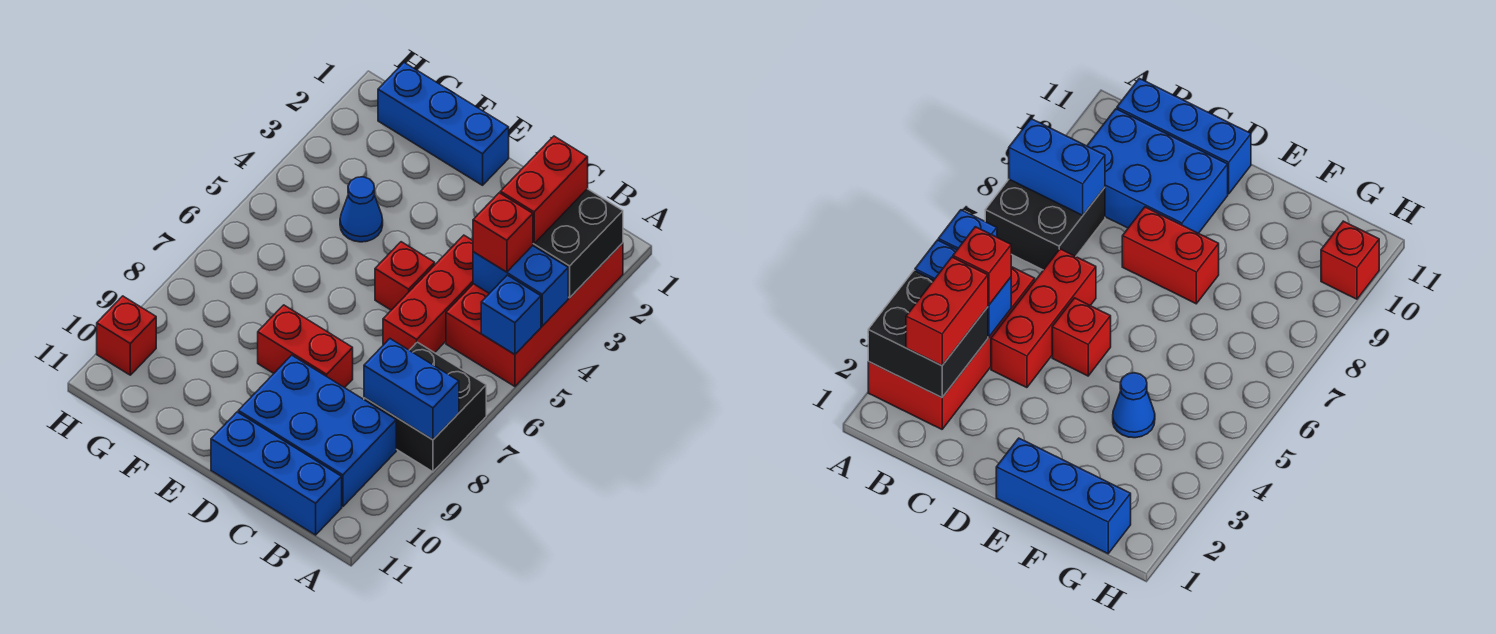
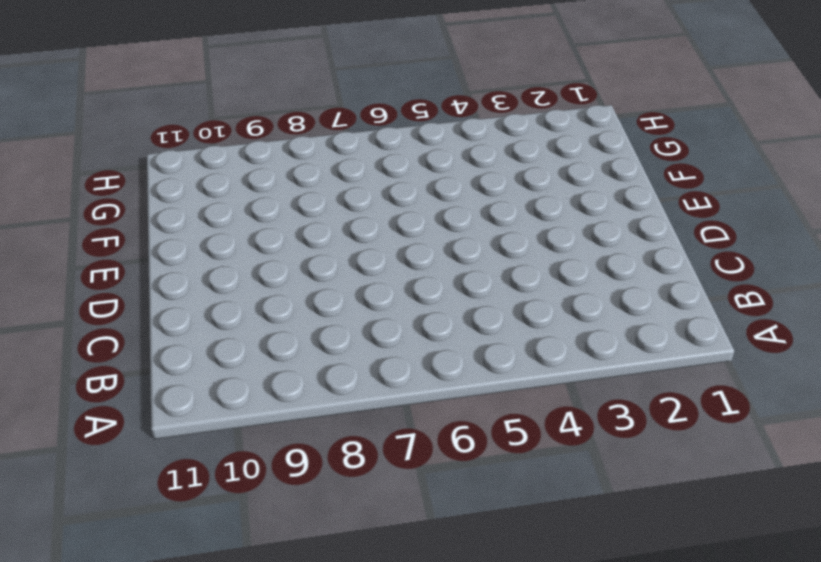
none -> red 2x4 brick [446,243,623,387]
none -> black 2x2 brick [364,342,486,472]
none -> blue 2x3 brick [238,355,396,507]

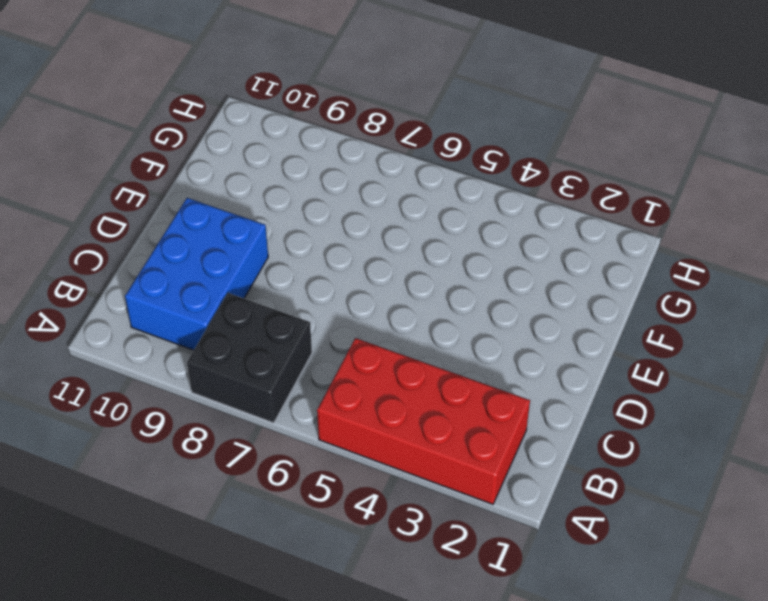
none -> blue 1x3 brick [211,412,342,535]
none -> red 1x3 brick [383,235,473,353]
none -> red 1x1 brick [375,242,435,310]

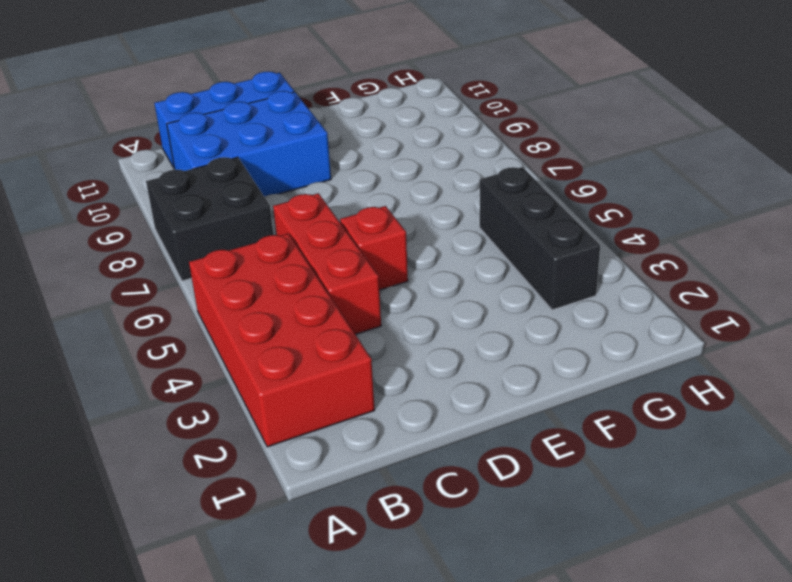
black 1x3 brick [480,167,600,310] -> none
none -> red 1x2 brick [258,305,353,388]
none -> blue 1x3 brick [378,63,509,185]
none -> blue 1x1 cone [340,177,383,242]

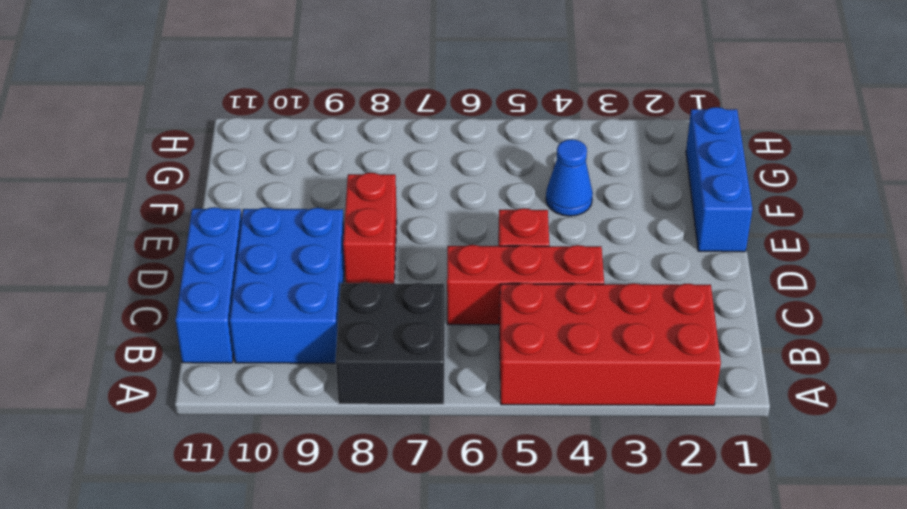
none -> red 1x1 brick [97,296,156,375]
none -> black 2x2 brick [533,189,623,298]
none -> blue 1x2 brick [473,246,568,326]

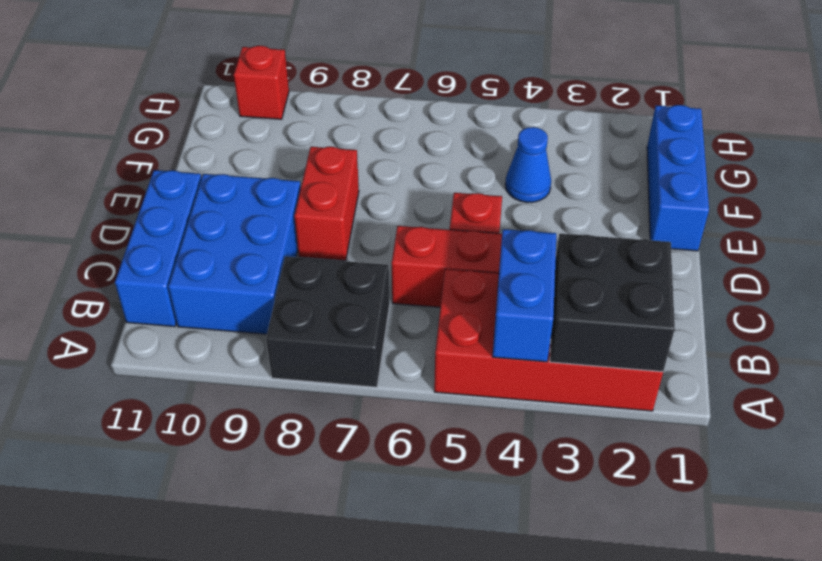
none -> blue 1x1 brick [481,275,541,355]
none -> blue 1x2 brick [364,339,459,440]
none -> red 1x2 brick [500,136,588,244]

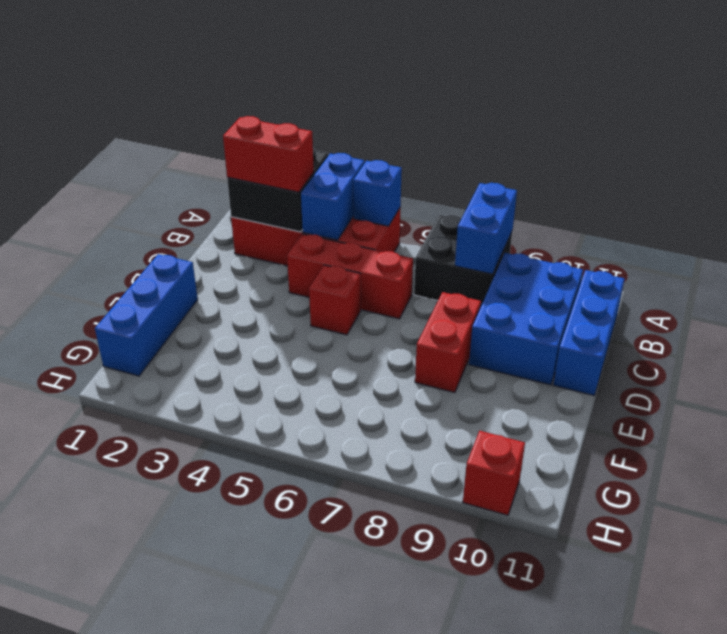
none -> blue 1x1 cone [340,177,383,242]
none -> red 1x1 brick [473,193,533,272]

